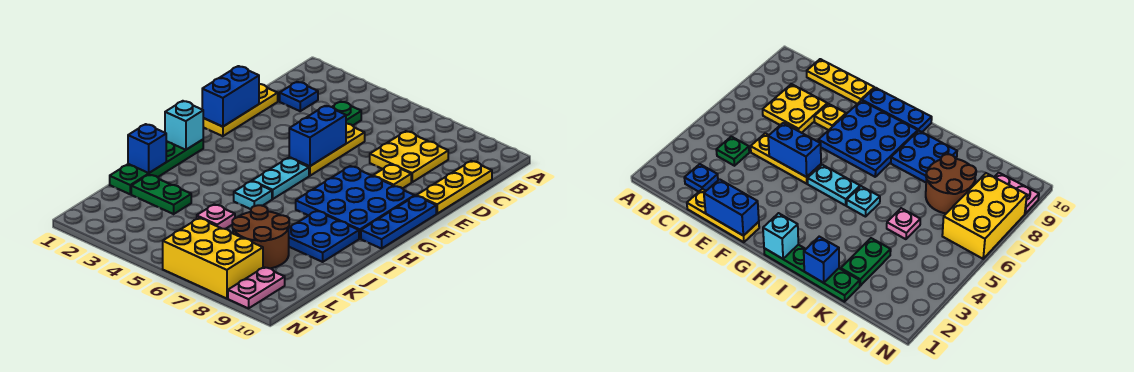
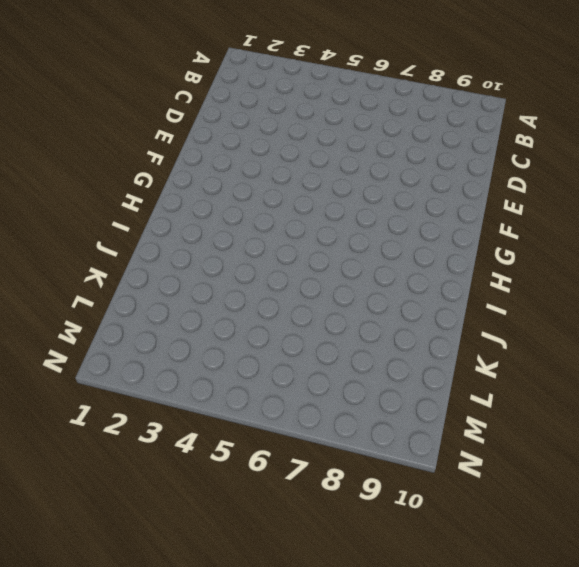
none -> blue 1x1 plate [280,82,318,111]
none -> green 1x1 plate [333,101,361,126]
none -> yellow 2x2 plate [370,131,448,182]

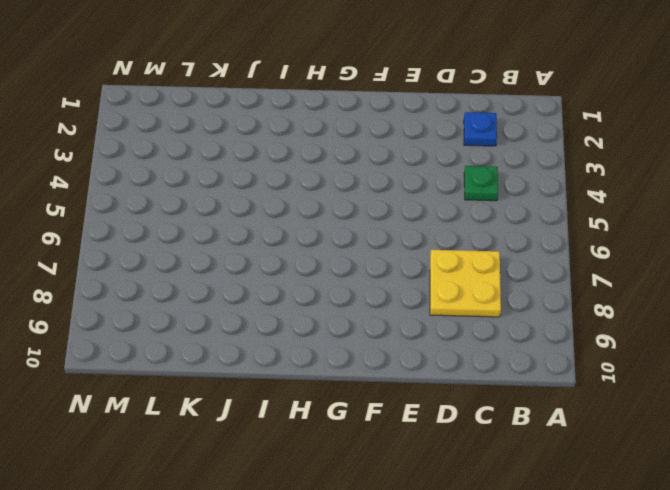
none -> yellow 1x3 plate [416,161,492,214]
none -> yellow 1x3 plate [203,84,278,136]
none -> yellow 1x3 plate [289,124,365,176]

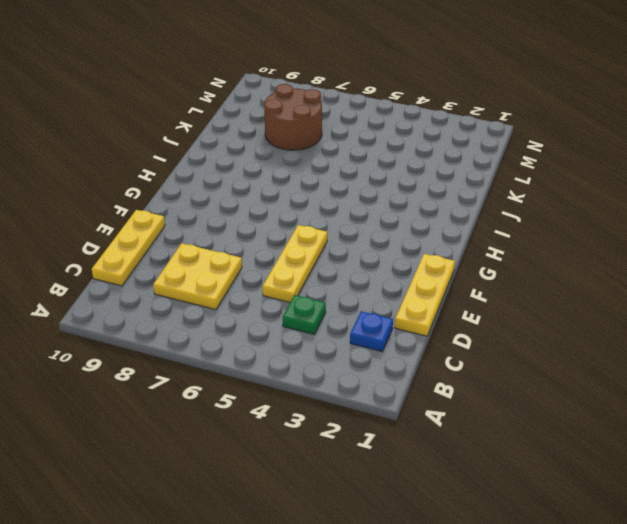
none -> yellow 1x1 plate [373,164,411,189]
none -> blue 3x3 plate [296,166,415,239]
none -> blue 1x3 plate [361,196,436,249]

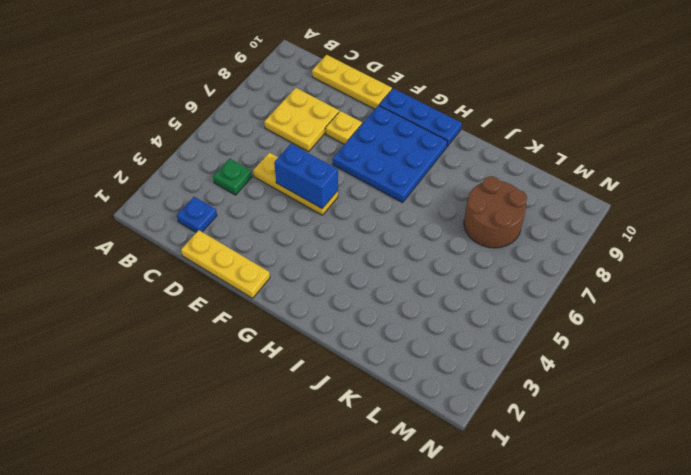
none -> cyan 1x2 plate [252,158,309,199]
none -> green 1x4 plate [110,140,203,194]
none -> cyan 1x1 plate [234,181,272,209]

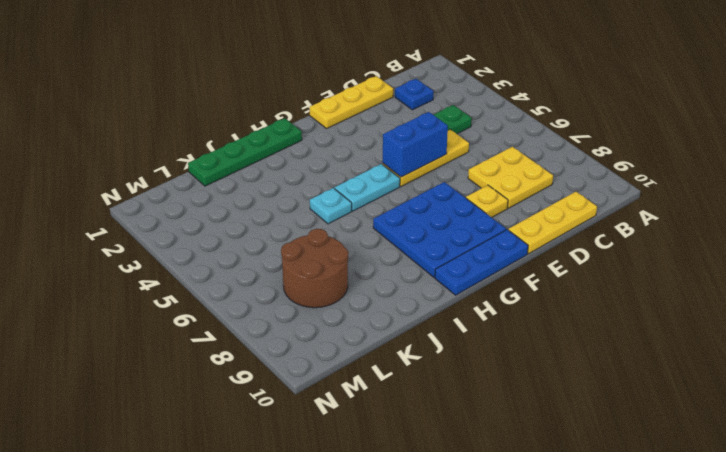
none -> blue 2x2 plate [289,211,359,262]
none -> green 1x2 plate [131,175,191,214]
none -> pink 1x1 plate [197,204,235,229]

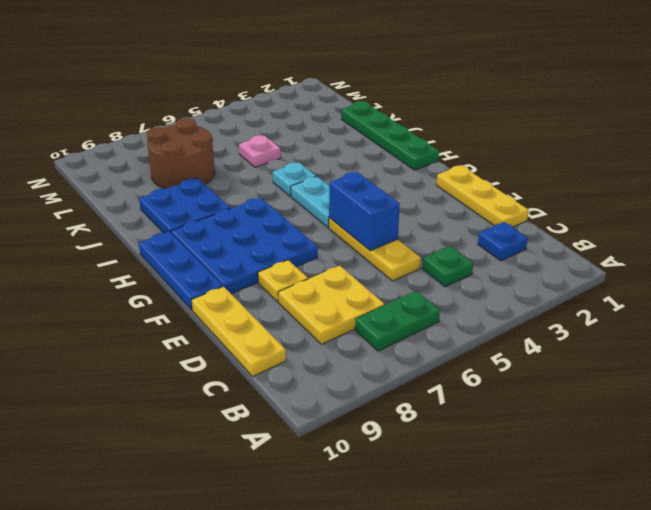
green 1x2 plate [355,291,440,351] -> green 1x2 plate moved to [131,175,191,214]
none -> yellow 2x3 brick [163,218,263,299]
none -> pink 1x2 plate [228,267,285,308]
none -> blue 1x2 brick [202,66,259,127]

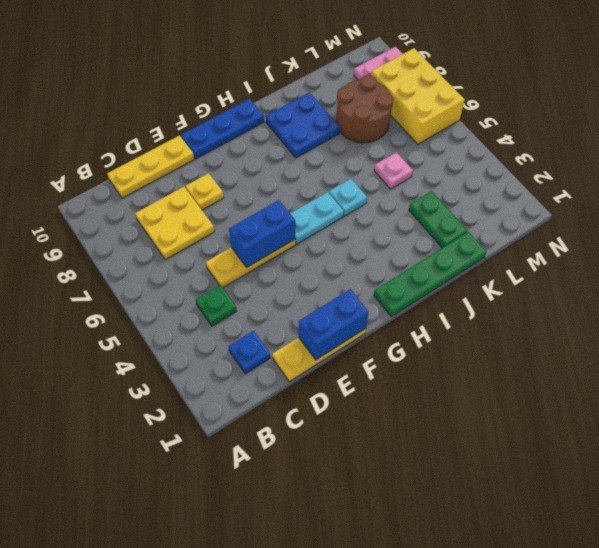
none -> blue 3x3 plate [296,166,415,239]
none -> cyan 1x1 brick [165,101,203,150]
none -> blue 1x1 brick [128,124,166,173]

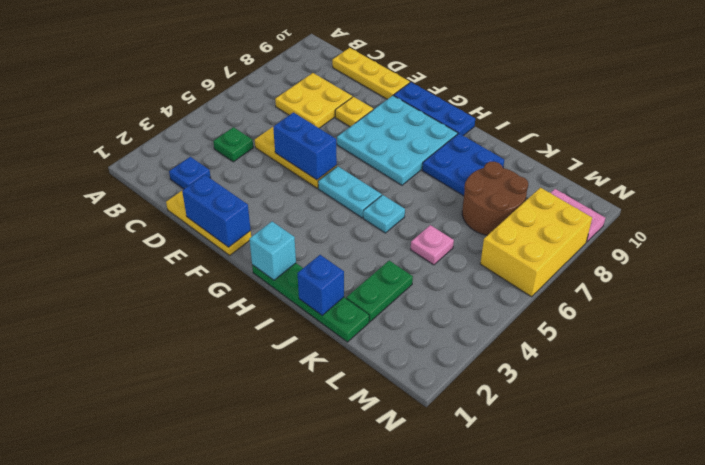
cyan 3x3 plate [337,96,458,185] -> blue 3x3 plate [296,166,415,239]

